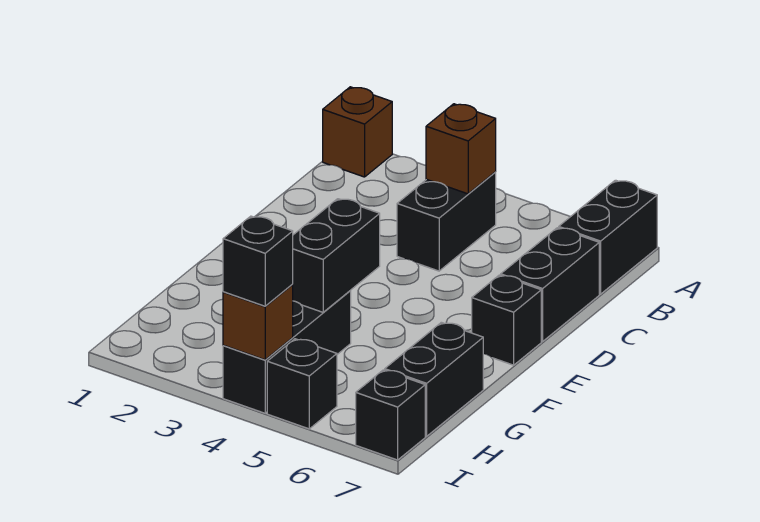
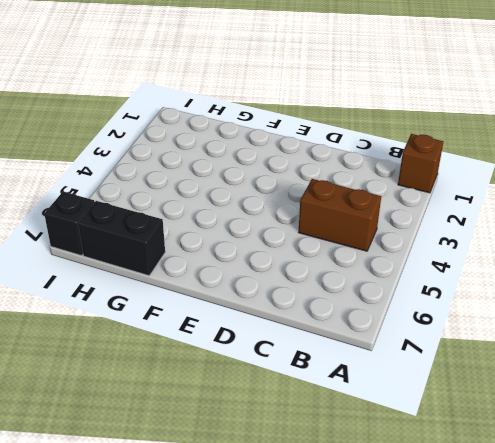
brown 1x2 brick [299,179,381,251] -> black 1x2 brick [397,172,496,271]
none -> black 1x2 brick [559,180,657,294]
none -> black 1x2 brick [501,228,599,341]
none -> black 1x1 brick [472,275,541,365]

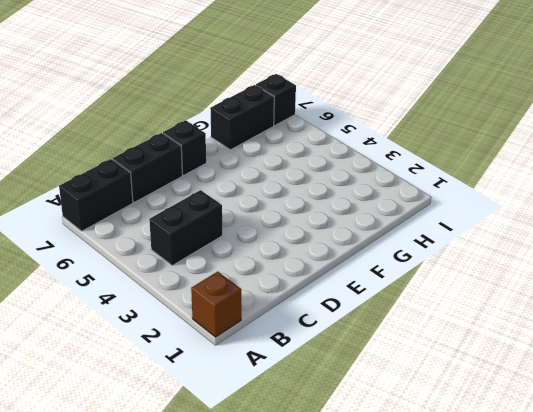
none -> black 1x3 brick [223,291,351,413]
none -> black 1x1 brick [267,339,337,429]
none -> brown 1x1 brick [426,104,496,194]

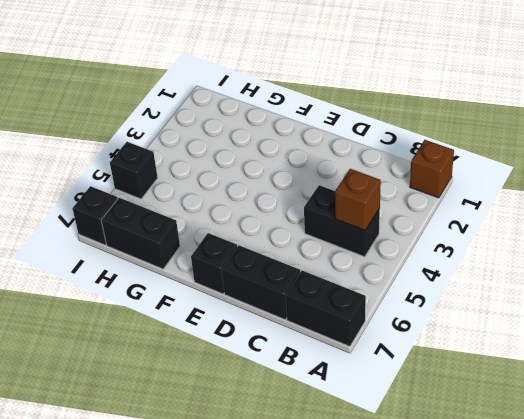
none -> black 1x3 brick [223,291,351,413]
none -> black 1x2 brick [292,199,380,312]
none -> brown 1x1 brick [223,285,293,360]

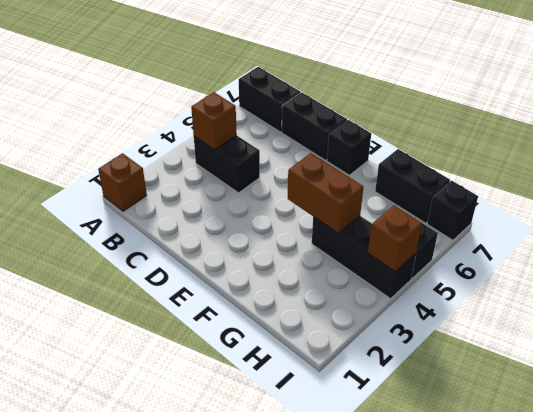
brown 1x2 brick [288,153,363,233] -> black 1x2 brick [292,199,380,312]
none -> black 1x1 brick [223,216,293,306]

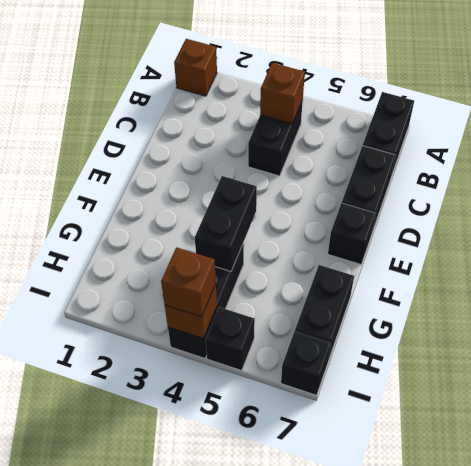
brown 1x1 brick [161,247,216,317] -> black 1x1 brick [223,216,293,306]

